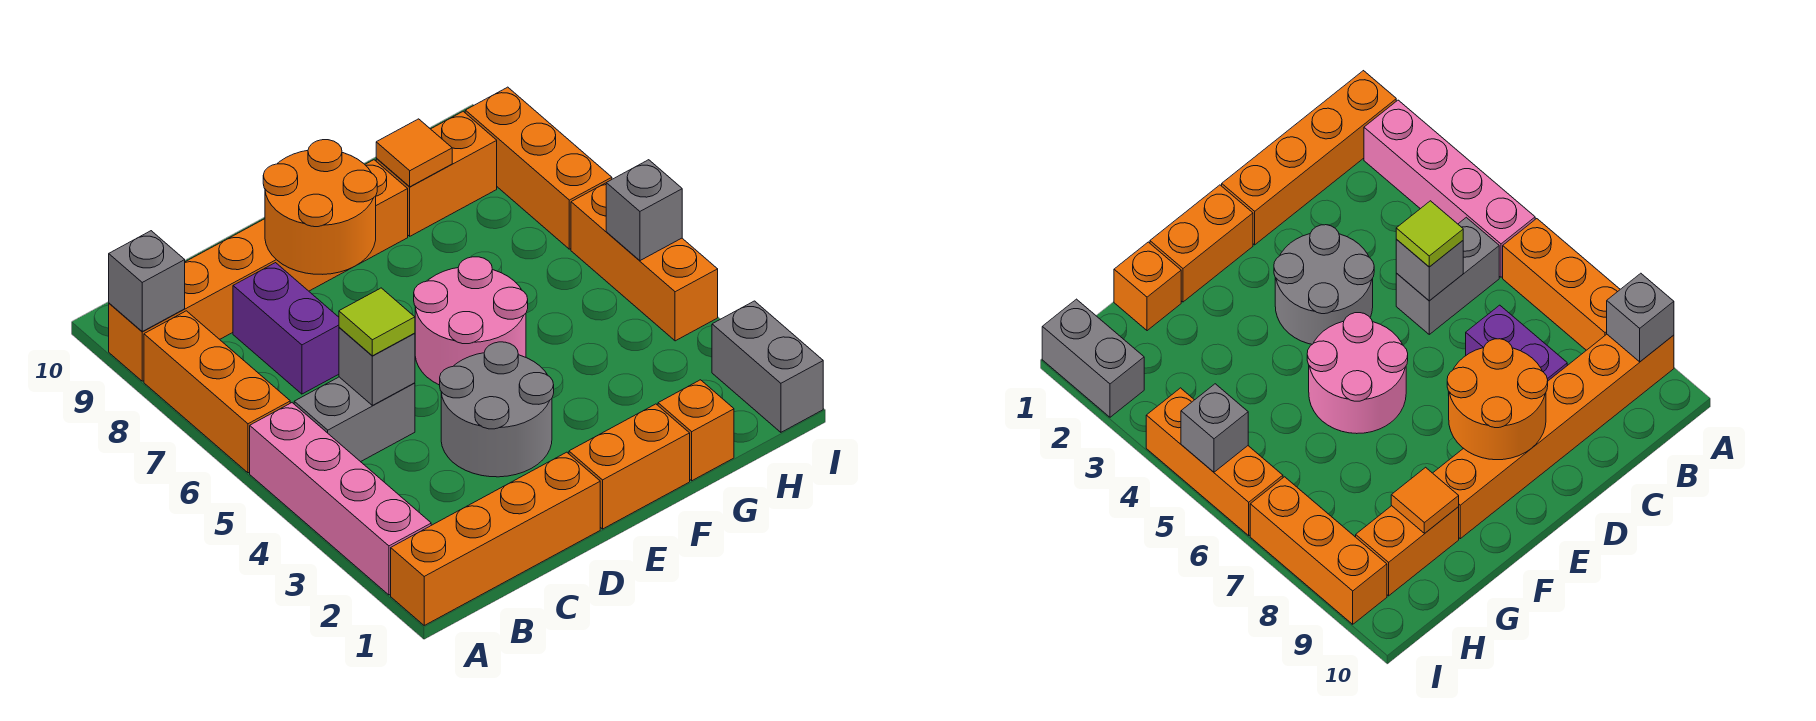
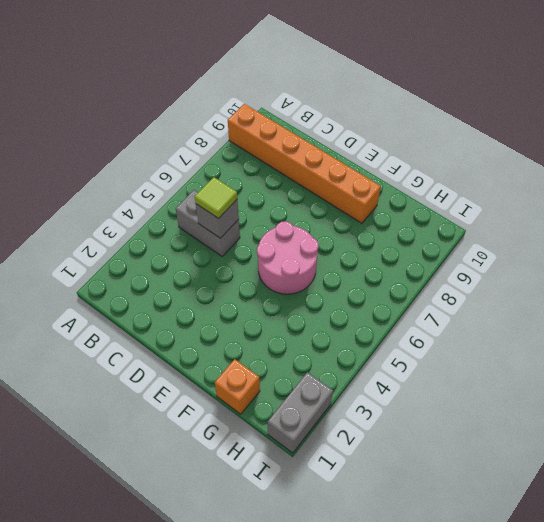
none -> orange 1x4 brick [391,452,600,625]
none -> pink 1x4 brick [250,403,431,595]
none -> orange 1x3 brick [144,311,290,473]

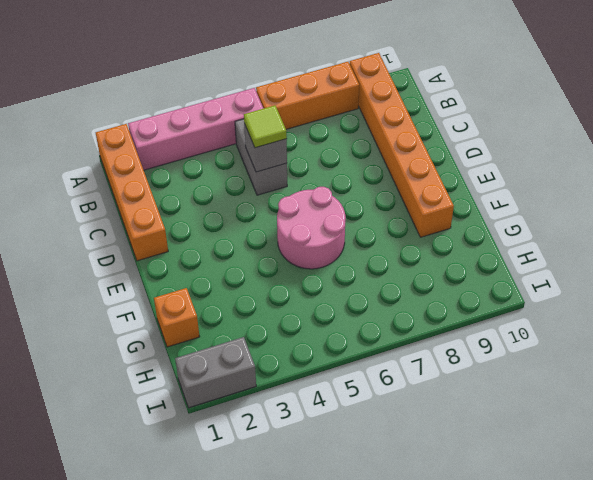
none -> purple 1x2 brick [233,263,339,394]
none -> grey 2x2 round brick [440,342,554,477]
none -> orange 1x2 brick [569,404,690,529]

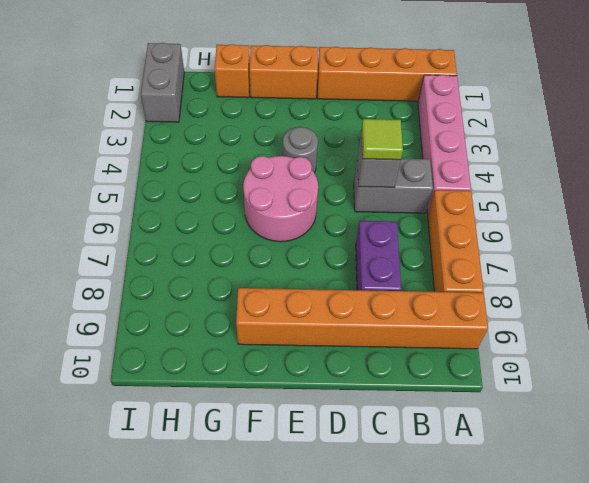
grey 1x1 round brick [283,127,318,173] -> grey 2x2 round brick [440,342,554,477]
none -> orange 1x2 brick [376,111,497,236]
none -> orange 1x3 brick [571,183,718,341]
none -> orange 1x3 brick [465,87,612,249]

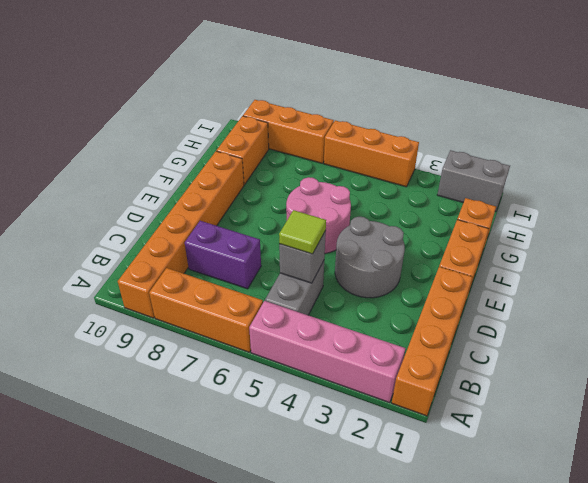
none -> grey 1x1 brick [109,231,185,331]
none -> orange 2x2 round brick [263,140,377,274]
none -> orange 1x1 tile [376,119,452,187]

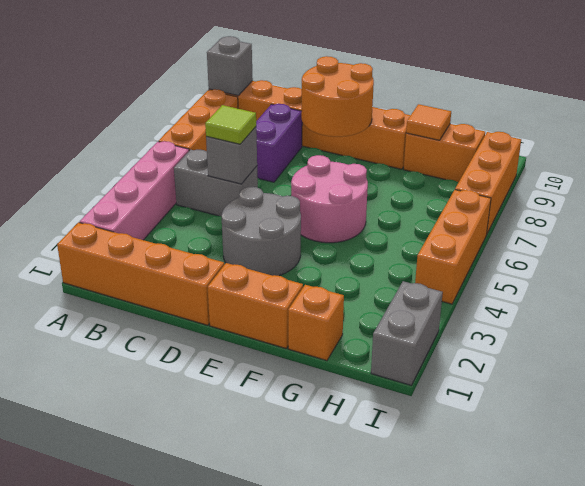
none -> grey 1x1 brick [606,160,682,261]

